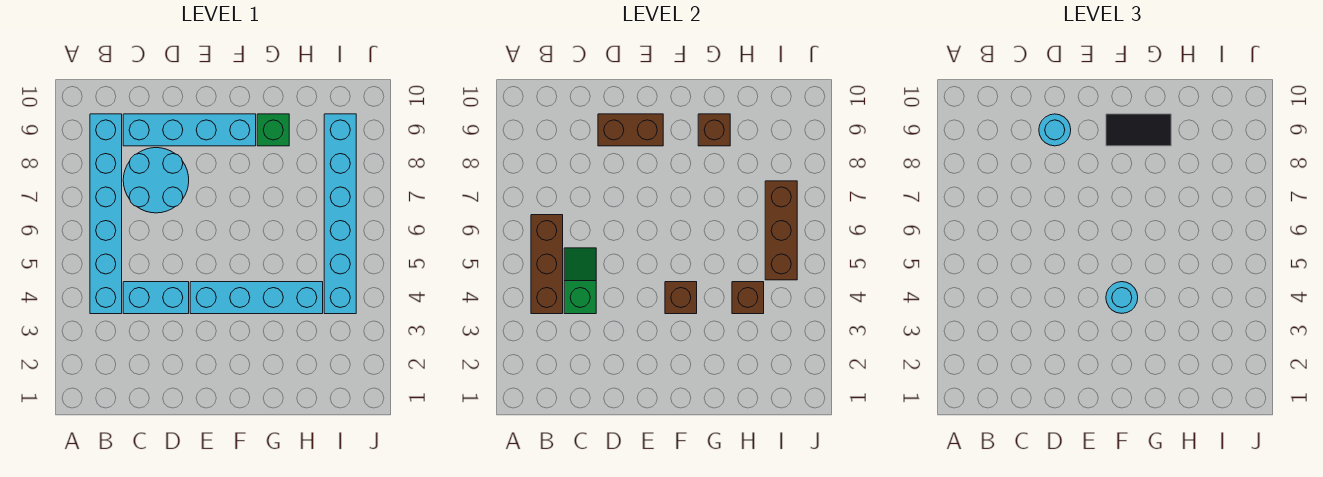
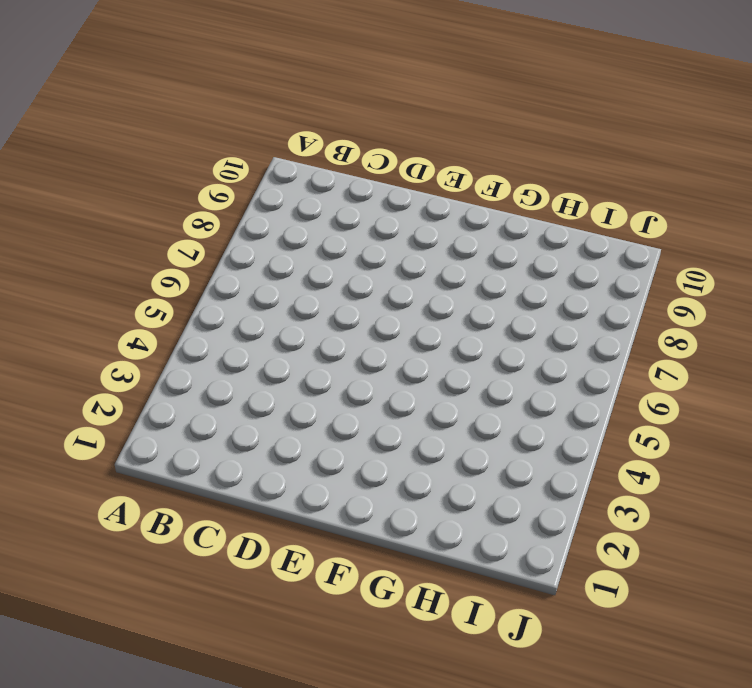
none -> cyan 1x6 brick [90,114,122,314]
none -> cyan 1x2 brick [123,282,189,314]
none -> cyan 2x2 round brick [123,148,189,213]

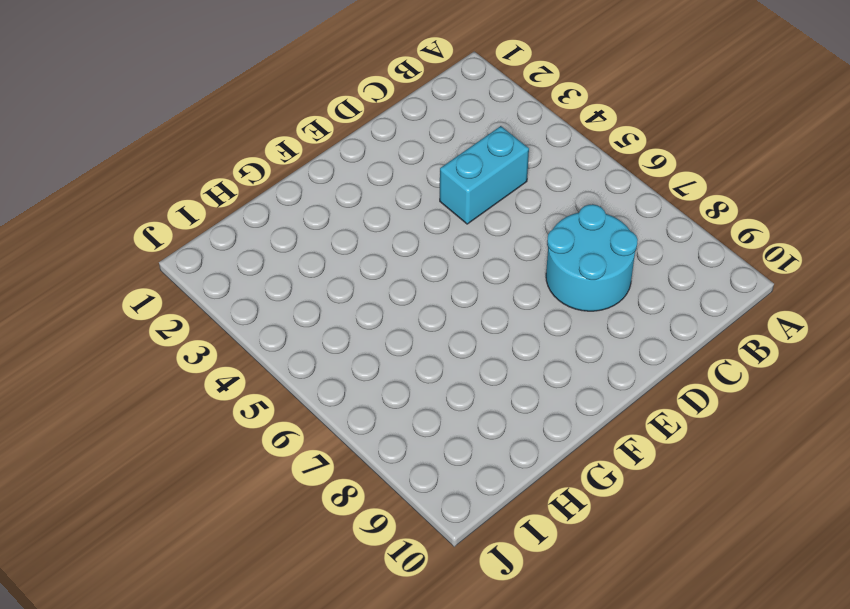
none -> cyan 1x6 brick [90,114,122,314]
none -> cyan 1x4 brick [123,114,256,146]
none -> cyan 1x4 brick [190,282,323,314]

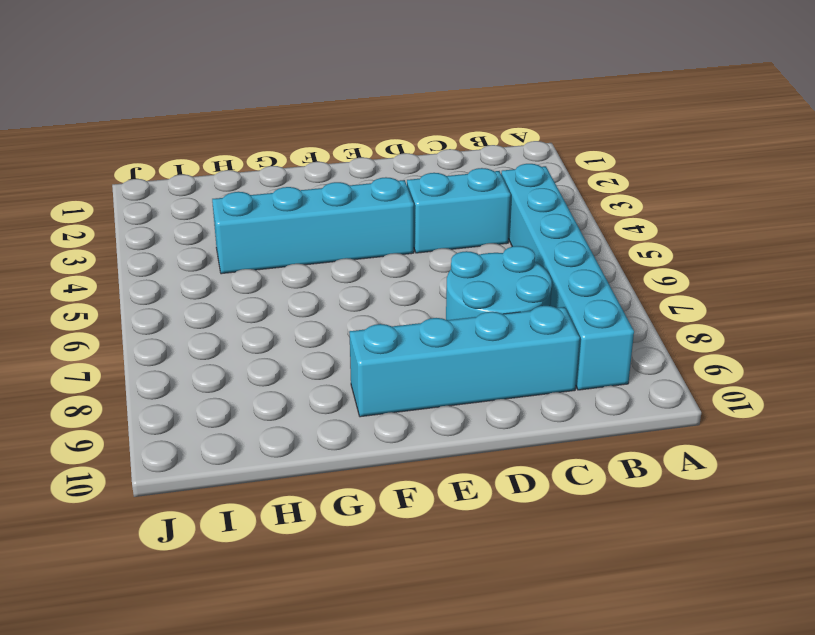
none -> green 1x1 brick [257,114,289,146]
none -> cyan 1x6 brick [324,114,356,314]
none -> brown 1x3 brick [531,215,563,314]

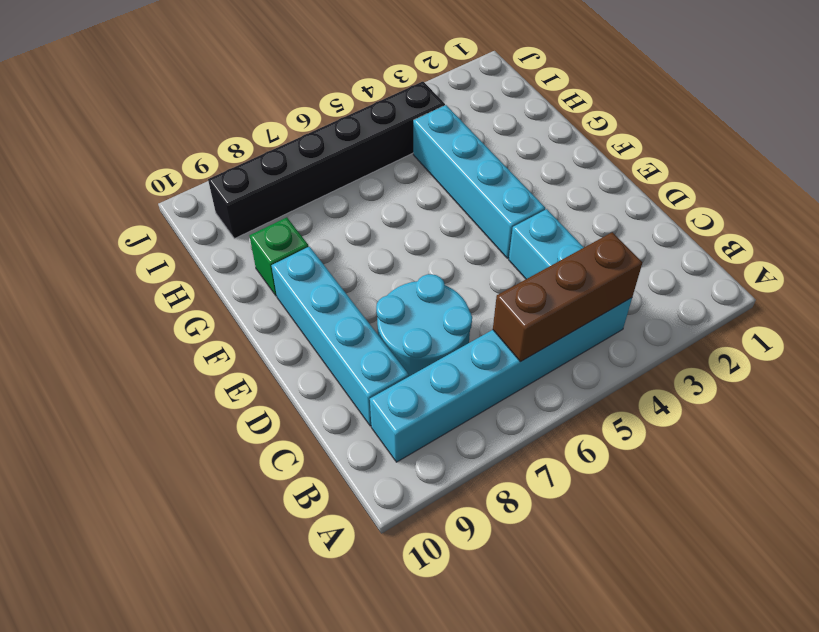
black 1x6 brick [208,82,445,239] -> cyan 1x6 brick [324,114,356,314]
none -> green 1x2 slope [564,248,596,314]
none -> brown 1x2 brick [598,114,663,146]
none -> brown 1x1 brick [665,282,697,314]

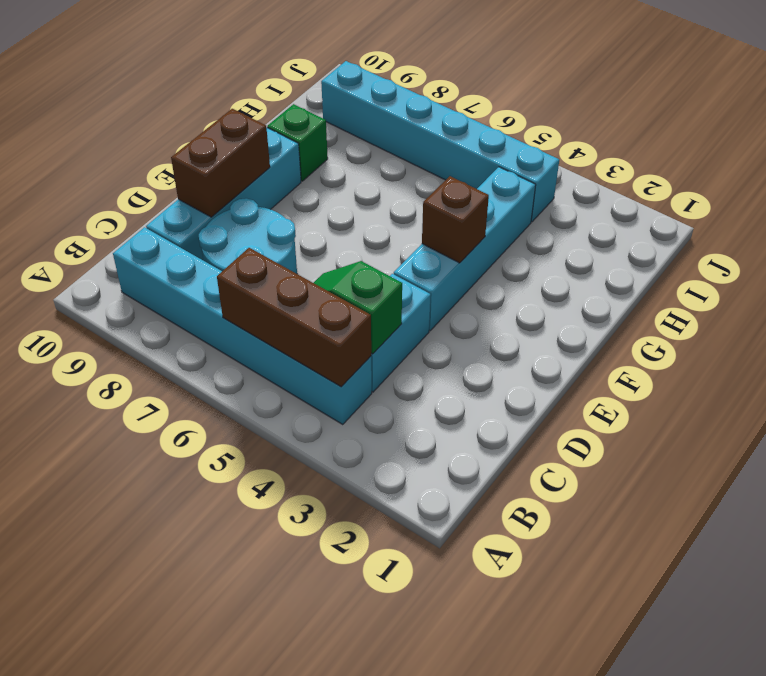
none -> brown 1x1 brick [698,114,730,146]
none -> brown 1x1 brick [732,282,764,314]
none -> brown 1x3 brick [765,181,797,280]

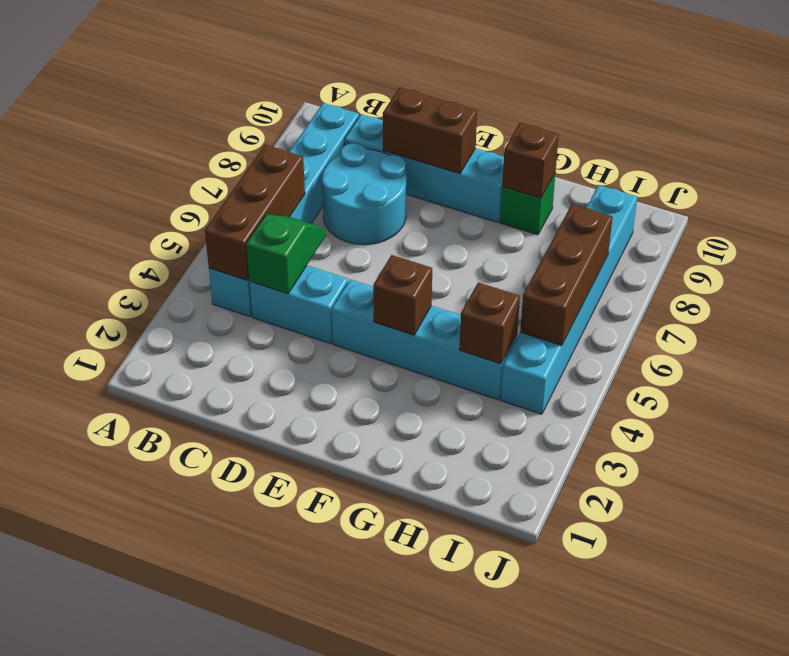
none -> cyan 1x1 round brick [1039,114,1071,146]
none -> cyan 1x1 round brick [1106,282,1138,313]
none -> black 1x2 tile [1106,114,1171,146]

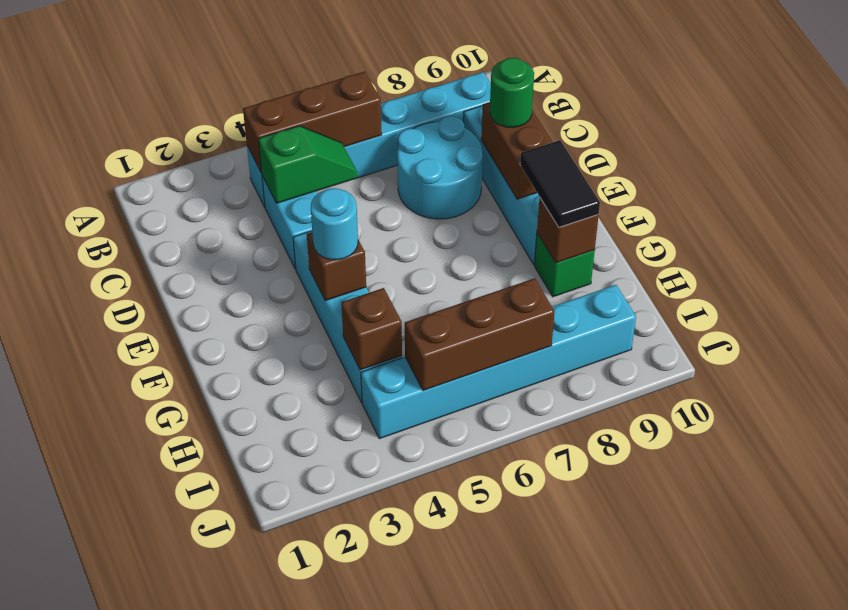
green 1x1 round brick [490,58,534,127] -> cyan 1x1 round brick [1039,114,1071,146]

